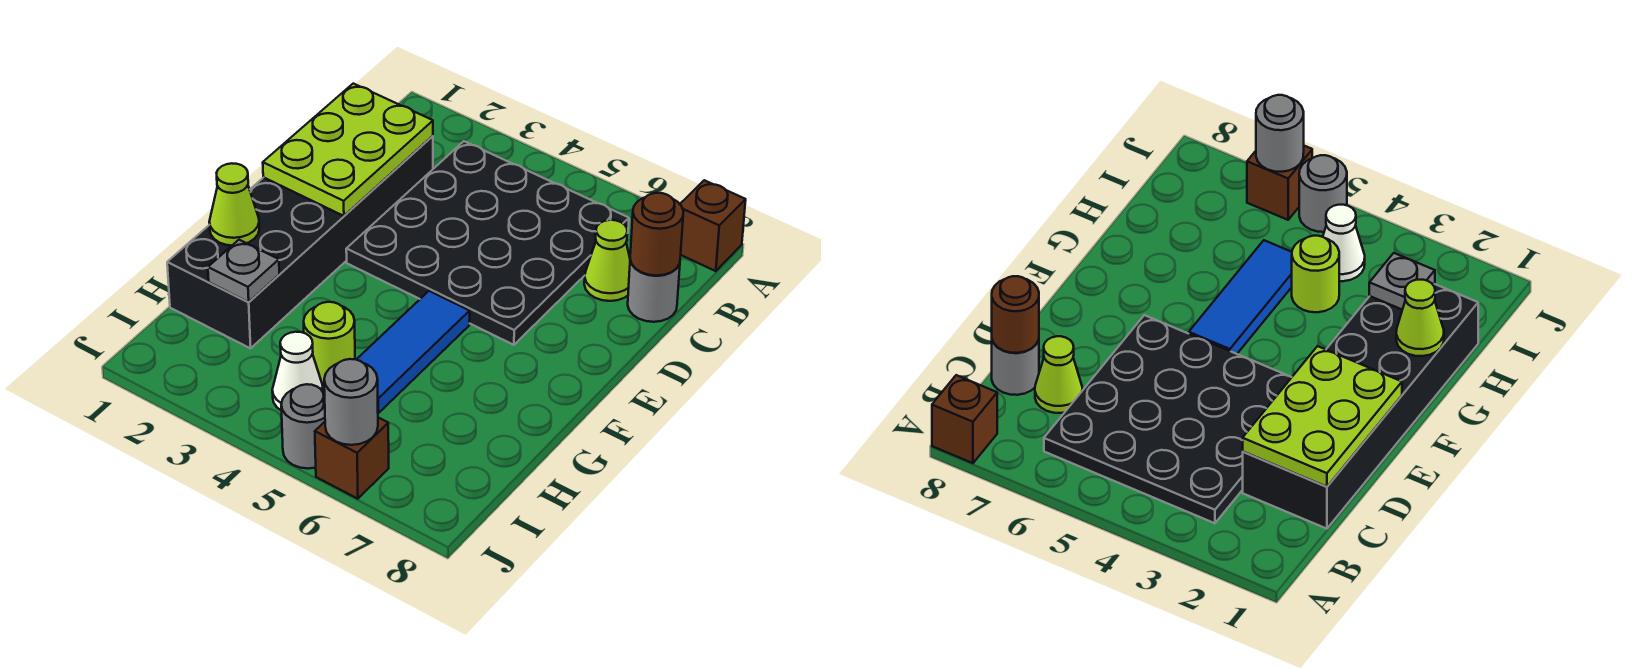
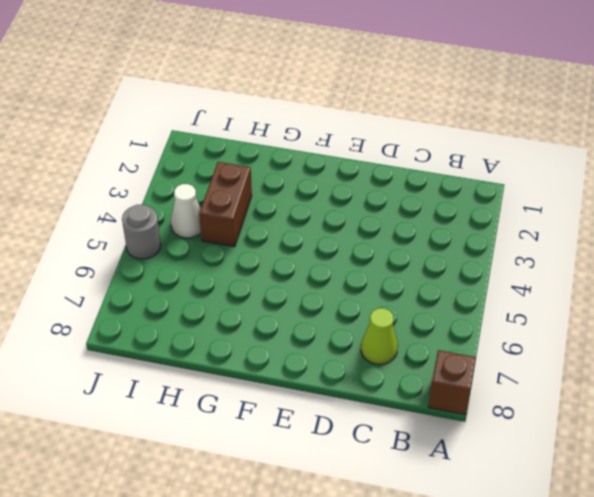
brown 1x2 brick [199,162,252,247] -> lime 1x1 round brick [304,302,355,384]
none -> black 4x4 plate [346,141,629,345]
none -> black 2x6 brick [167,136,433,348]
none -> grey 1x1 round brick [628,260,680,322]

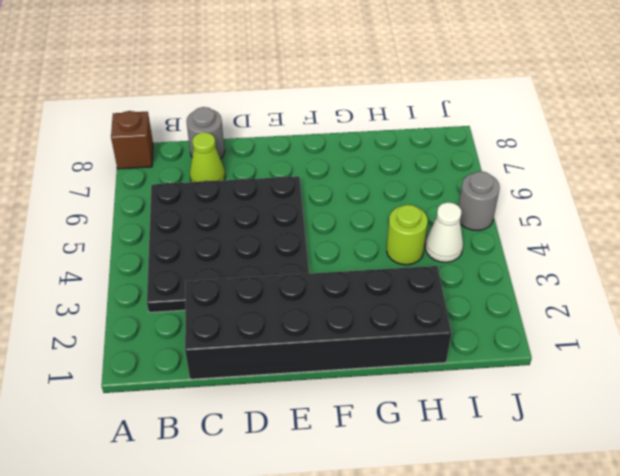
none -> blue 1x3 tile [356,291,470,413]
none -> brown 1x1 brick [315,418,389,499]
none -> lime 2x3 plate [263,84,433,216]

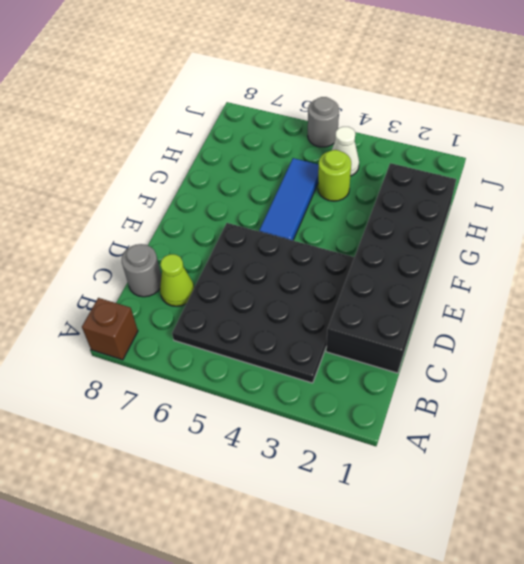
none -> brown 1x1 brick [315,418,389,499]
none -> lime 2x3 plate [263,84,433,216]
none -> brown 1x1 round brick [630,193,683,276]

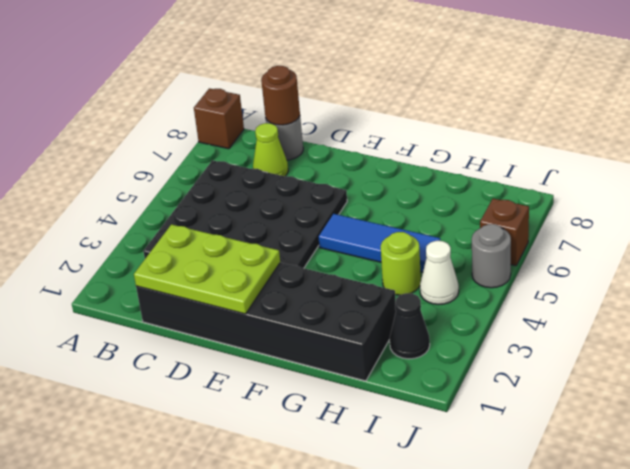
black 1x1 cone [390,293,430,359] -> none
none -> lime 1x1 cone [209,163,259,245]
none -> grey 1x1 plate [208,240,279,302]
none -> grey 1x1 round brick [324,359,378,445]

